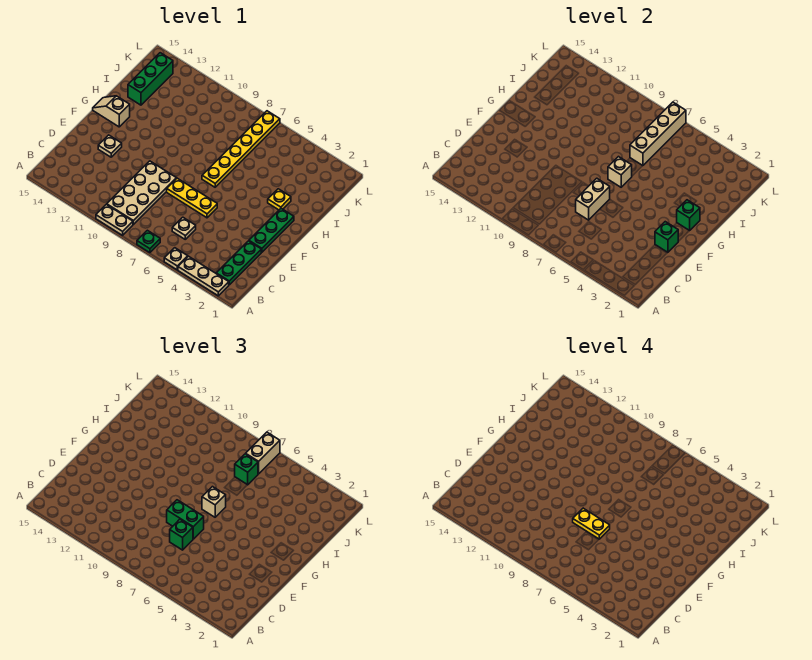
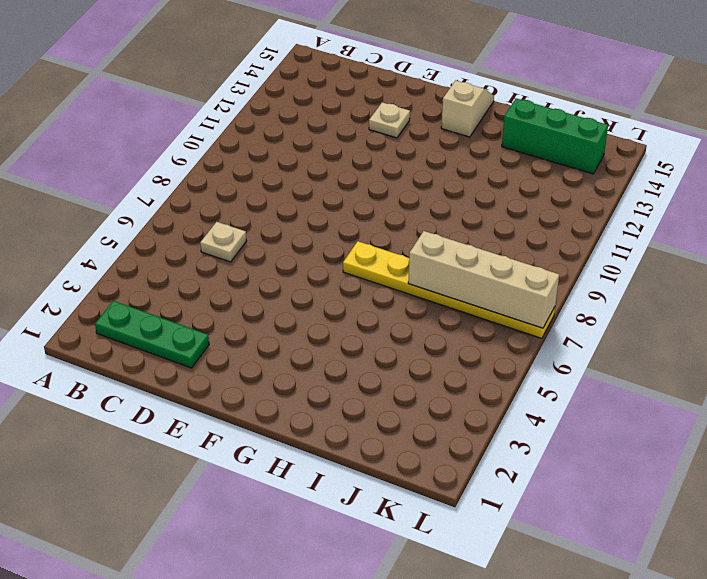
none -> tan 1x3 plate [178,256,229,296]
none -> tan 1x1 plate [164,248,188,270]
none -> green 1x1 plate [137,230,160,253]

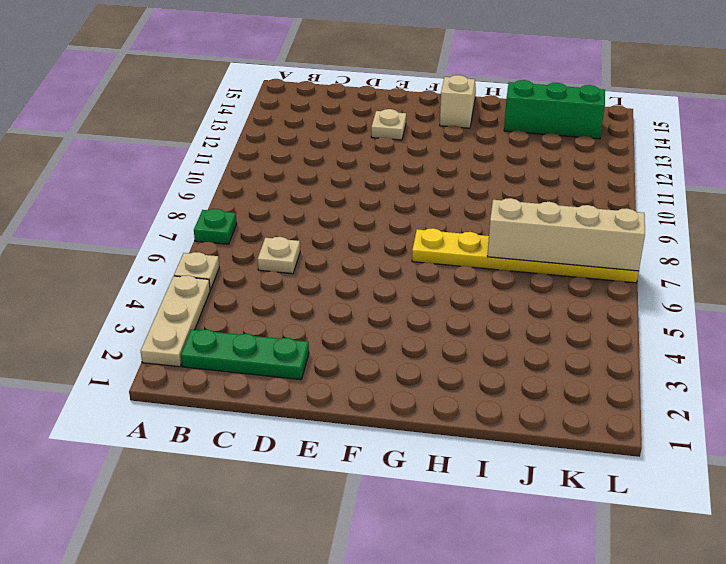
none -> tan 1x2 plate [96,204,133,235]
none -> tan 2x4 plate [107,161,176,224]
none -> green 1x3 plate [249,208,294,252]

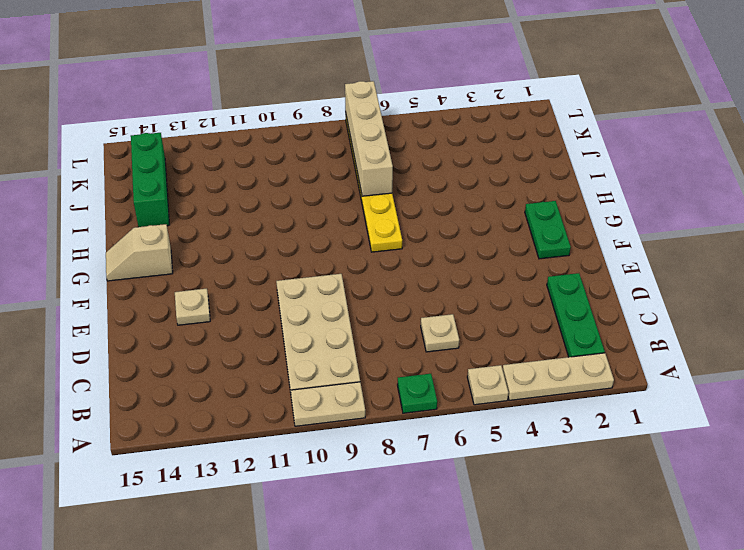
green 1x2 plate [525,201,571,259] -> green 1x3 plate [249,208,294,252]
none -> yellow 1x3 plate [167,178,217,218]
none -> yellow 1x1 plate [268,189,291,210]
none -> tan 1x2 brick [576,178,610,220]

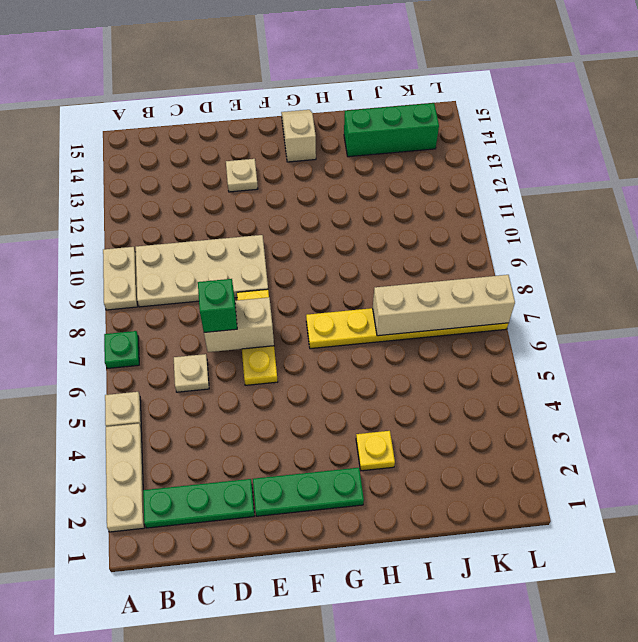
none -> green 1x1 brick [655,222,678,252]
none -> green 1x1 brick [677,200,700,231]
none -> tan 1x1 brick [608,157,632,187]

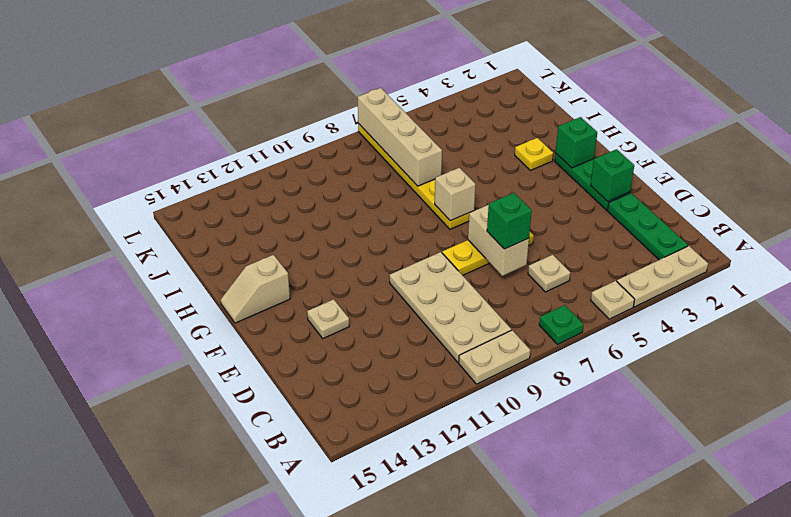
none -> green 1x3 brick [128,53,173,105]
none -> green 1x2 brick [167,500,204,539]
none -> tan 1x1 brick [202,487,226,517]

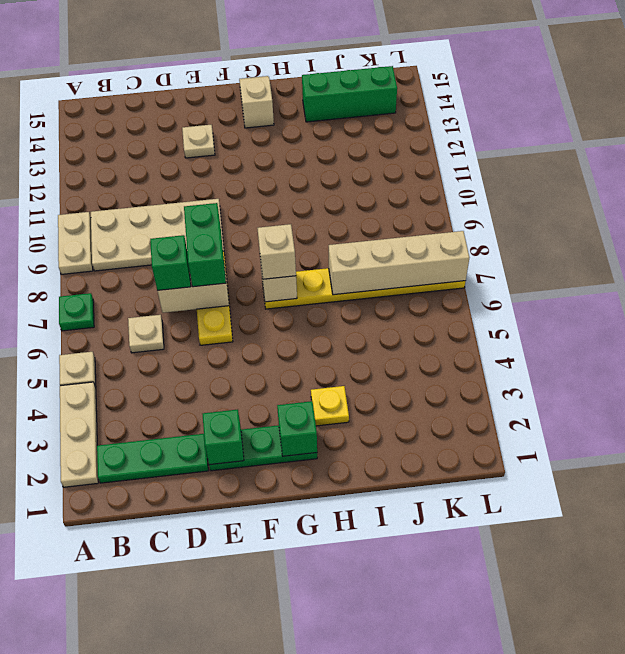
none -> green 1x1 brick [235,454,258,485]
none -> tan 1x2 brick [246,432,280,474]
none -> yellow 1x2 plate [573,508,610,539]

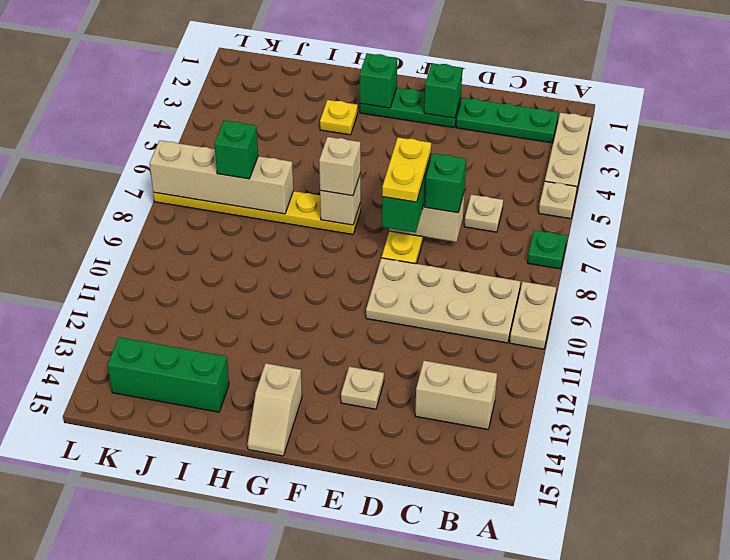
tan 1x2 brick [415,361,497,429] -> tan 1x2 brick moved to [246,432,280,474]

